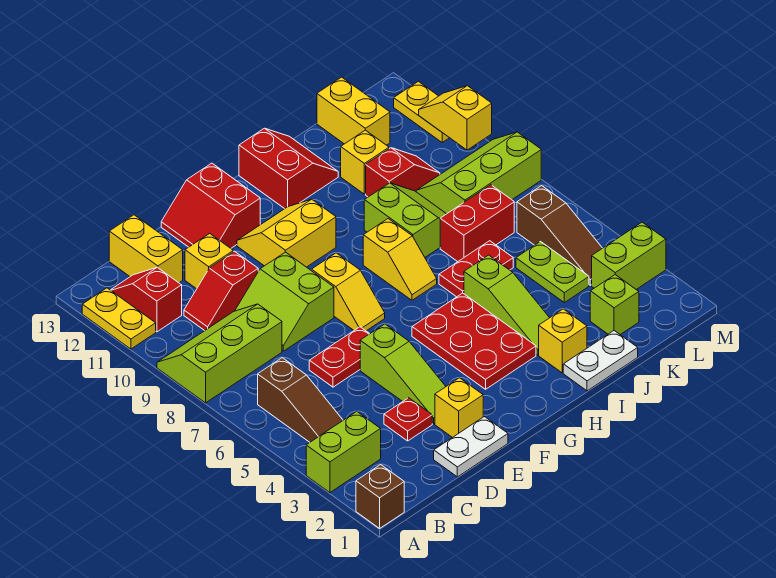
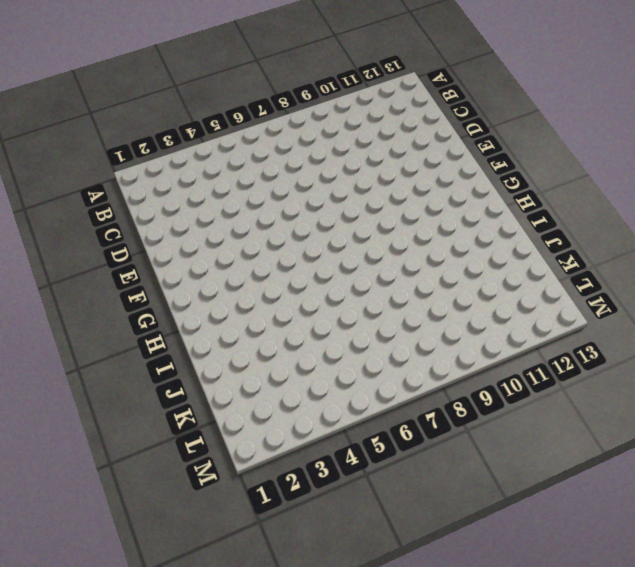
none -> brown 1x1 brick [356,465,404,528]
none -> lime 1x2 brick [306,411,381,493]
none -> lime 2x3 slope [157,304,282,403]
none -> yellow 1x2 plate [82,288,156,349]

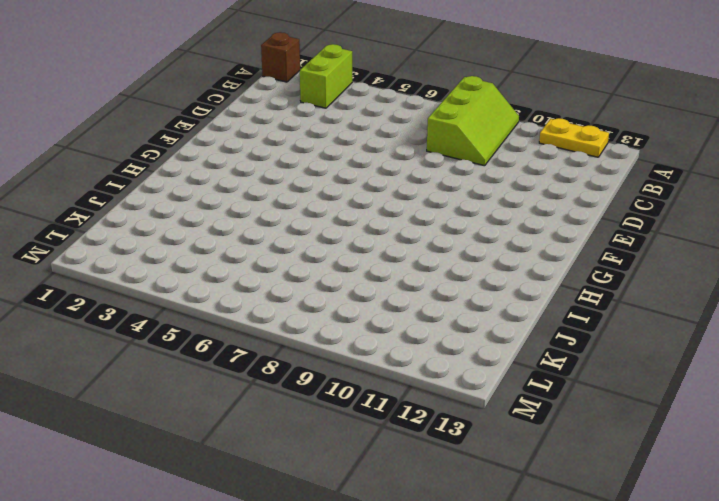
none -> brown 1x3 slope [258,358,343,442]
none -> red 1x2 slope [111,267,182,332]
none -> red 1x2 slope [184,251,258,331]
none -> yellow 1x2 brick [109,215,183,283]

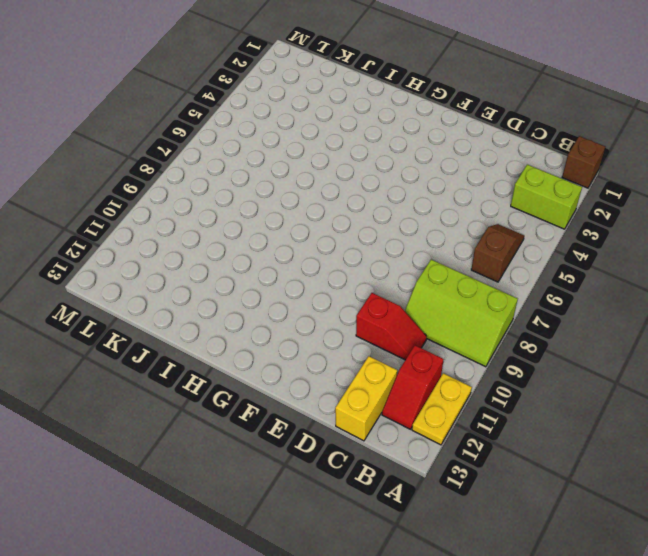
brown 1x2 slope [471,224,524,282] -> brown 1x3 slope [258,358,343,442]
none -> white 1x2 plate [434,417,508,477]
none -> red 1x1 plate [384,398,432,441]
none -> red 1x2 plate [309,327,370,387]
none -> lime 2x2 slope [235,252,334,351]

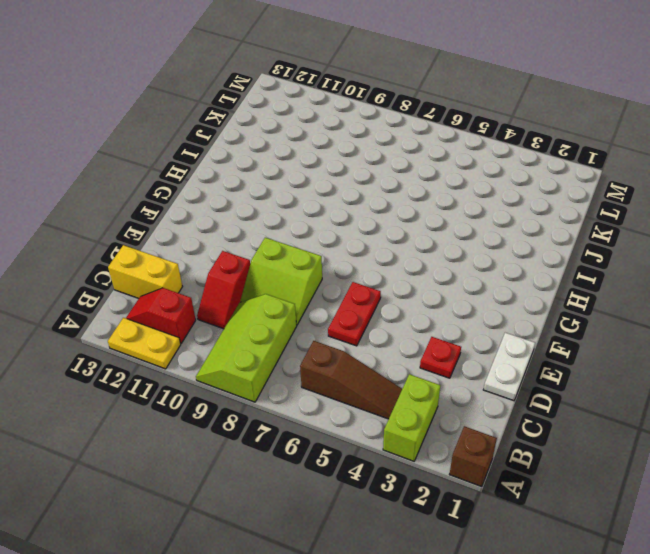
none -> yellow 1x1 brick [185,234,233,289]
none -> yellow 1x1 brick [435,378,483,438]
none -> lime 1x3 slope [360,324,446,424]
none -> red 2x2 slope [161,163,260,248]

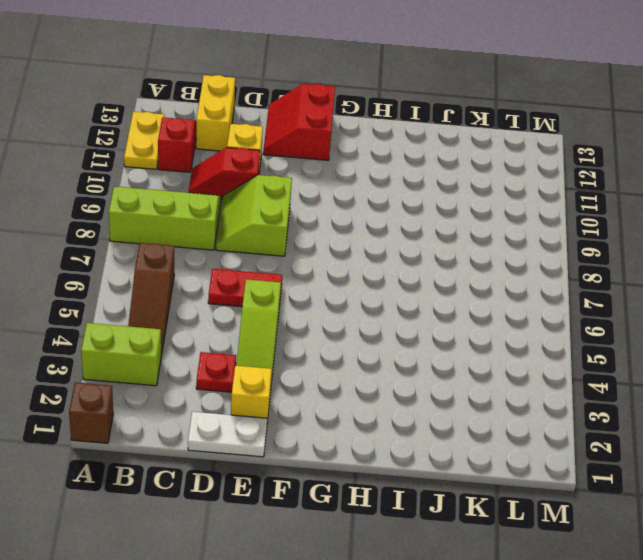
none -> yellow 1x2 slope [312,253,385,331]
none -> yellow 2x2 slope [237,199,336,267]
none -> red 2x3 plate [412,293,536,389]
none -> yellow 1x2 slope [363,219,437,300]

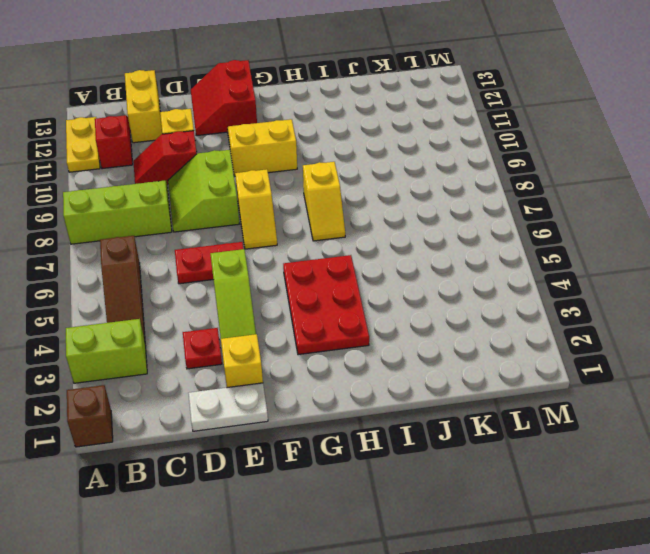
none -> red 2x2 slope [239,128,338,209]
none -> white 1x2 plate [563,331,638,391]
none -> yellow 1x1 brick [539,309,587,373]
none -> lime 1x3 slope [464,255,549,355]

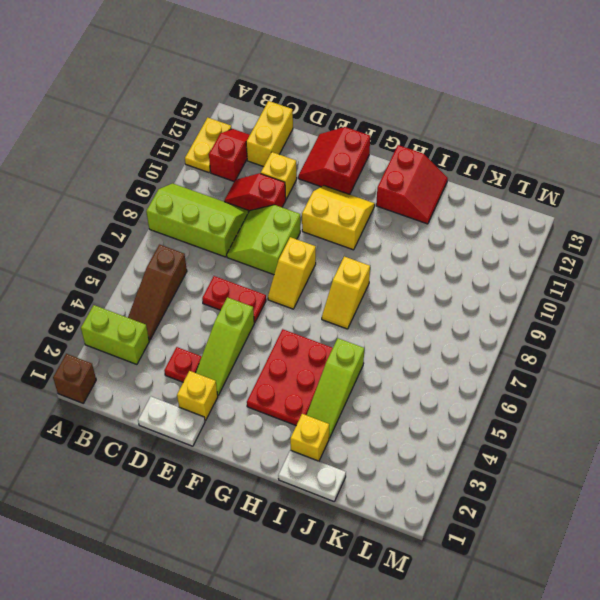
none -> red 1x2 plate [439,241,513,297]
none -> lime 2x2 slope [364,183,446,257]
none -> red 1x2 brick [440,185,514,262]
none -> red 1x2 slope [366,148,440,197]

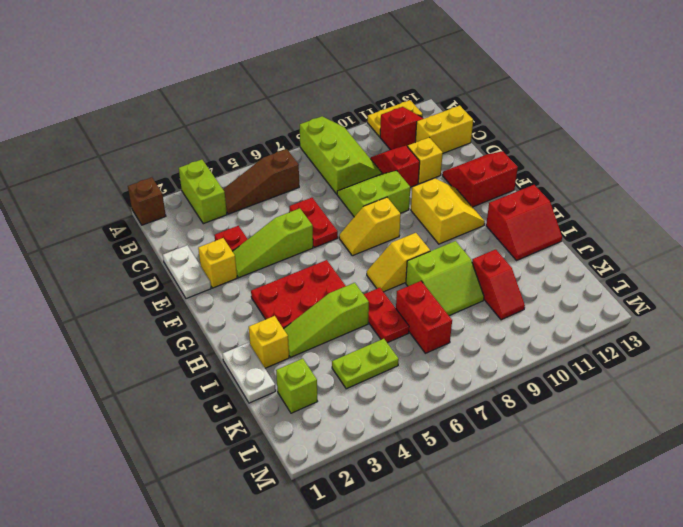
none -> yellow 1x1 brick [341,130,389,194]
none -> lime 2x3 slope [416,132,541,214]
none -> yellow 1x2 brick [317,77,390,145]
none -> lime 1x2 brick [592,222,666,290]

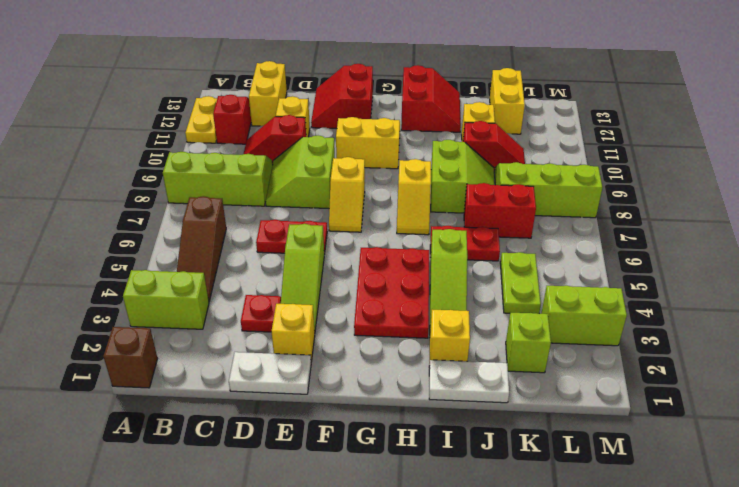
none -> brown 1x3 slope [517,186,602,285]
none -> yellow 1x2 plate [394,81,449,142]
none -> yellow 1x2 slope [419,86,492,150]

